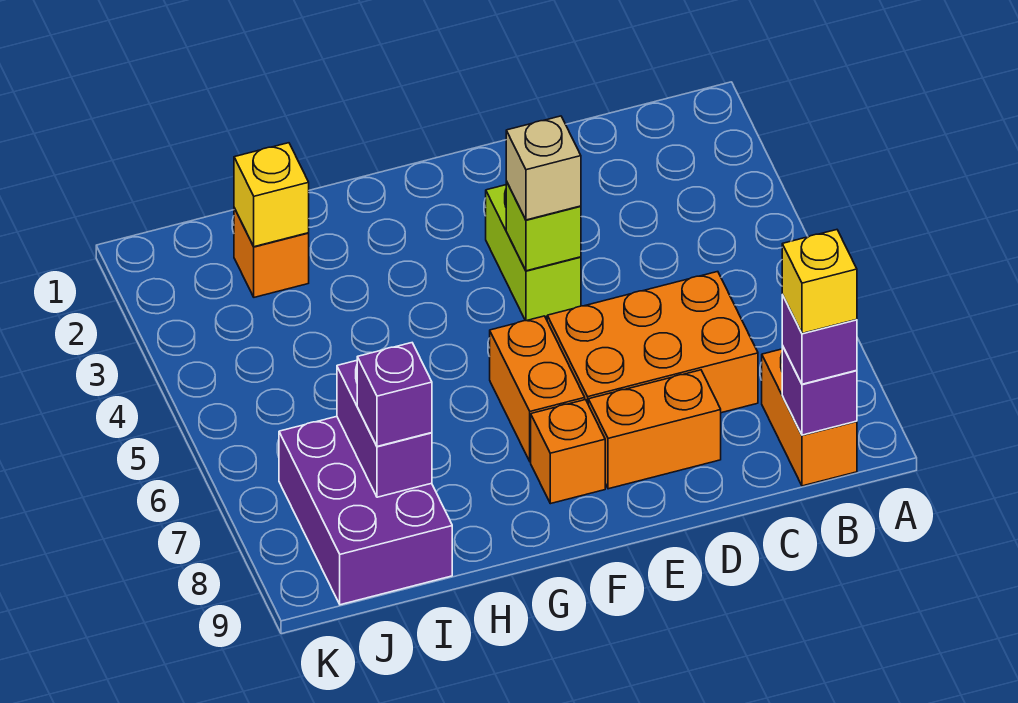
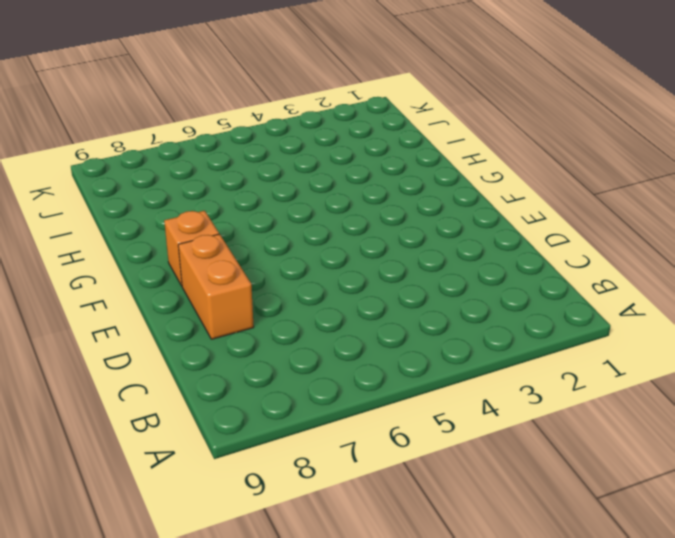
none -> orange 1x2 brick [762,349,857,486]
none -> orange 2x3 brick [547,272,758,413]
none -> lime 1x2 brick [486,185,581,321]

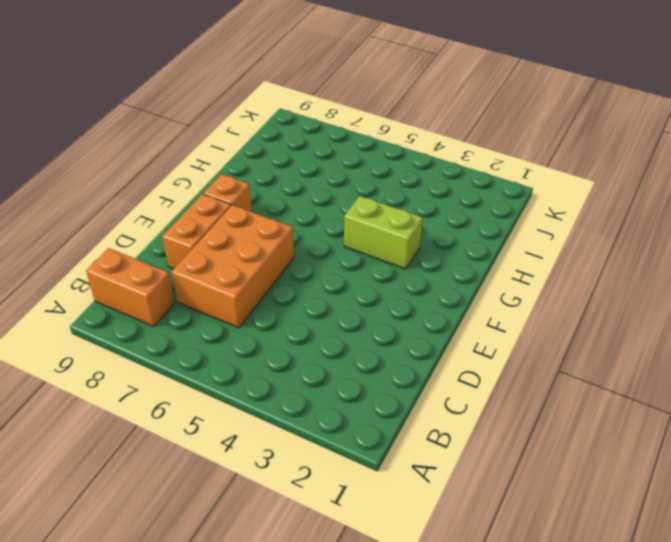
lime 1x2 brick [344,196,423,269] -> lime 1x2 brick moved to [486,185,581,321]
none -> orange 1x2 brick [490,316,585,462]
none -> orange 1x1 brick [234,208,309,297]
none -> purple 2x3 brick [279,417,452,605]

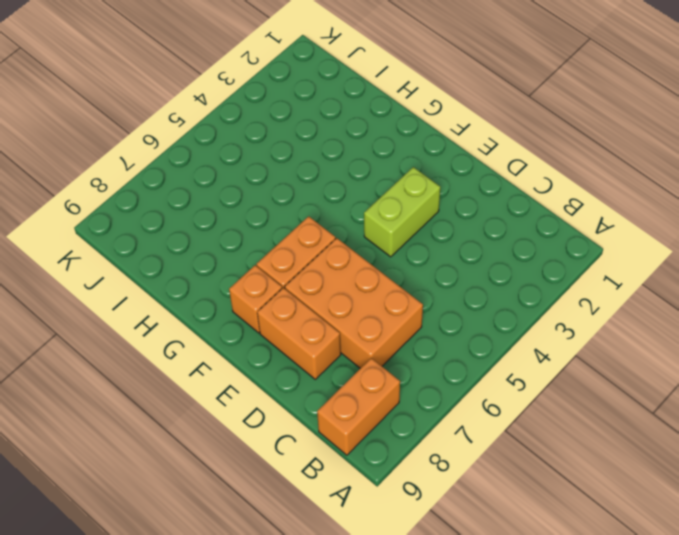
none -> orange 1x1 brick [234,208,309,297]
none -> purple 2x3 brick [279,417,452,605]
none -> purple 1x1 brick [782,346,857,435]

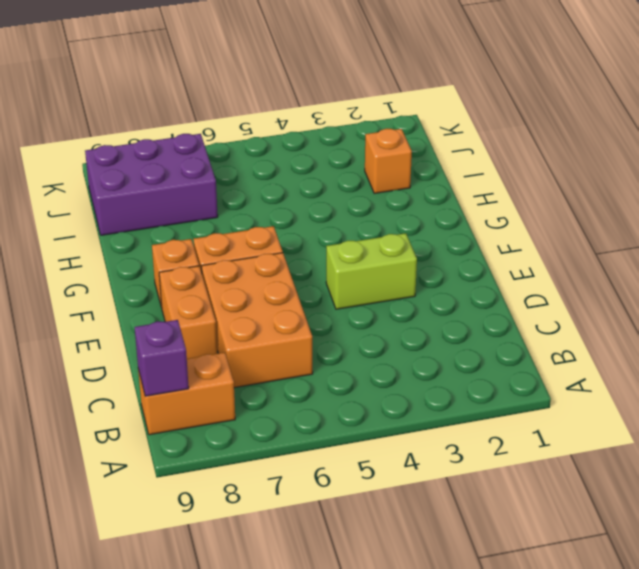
none -> lime 1x1 brick [506,181,581,271]
none -> yellow 1x1 brick [234,143,309,247]
none -> purple 1x2 brick [337,361,432,497]

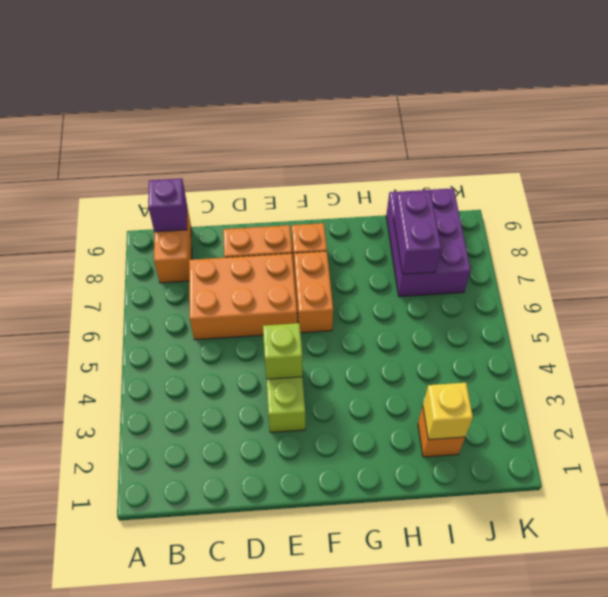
none -> purple 1x1 brick [782,295,857,384]
none -> tan 1x1 brick [506,116,581,220]
none -> purple 1x1 brick [357,343,432,446]

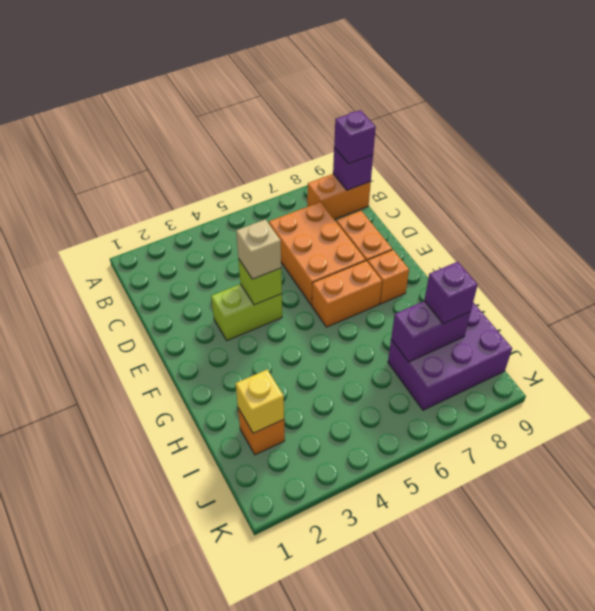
none -> yellow 1x1 brick [782,230,857,333]

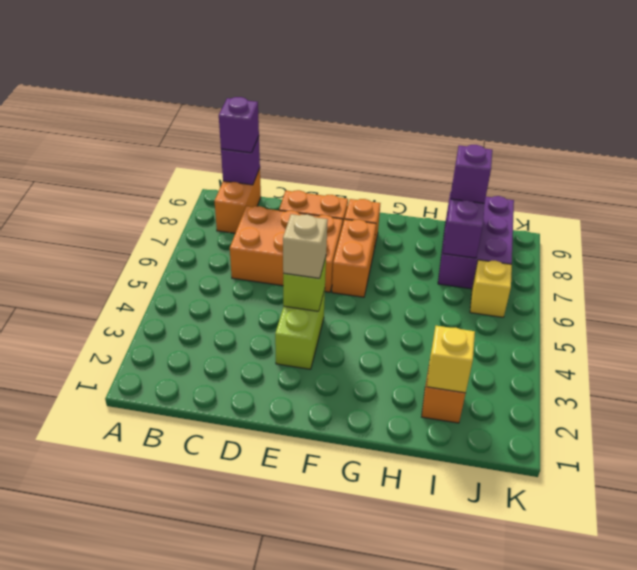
yellow 1x1 brick [470,260,512,317] -> yellow 1x1 brick moved to [782,230,857,333]

